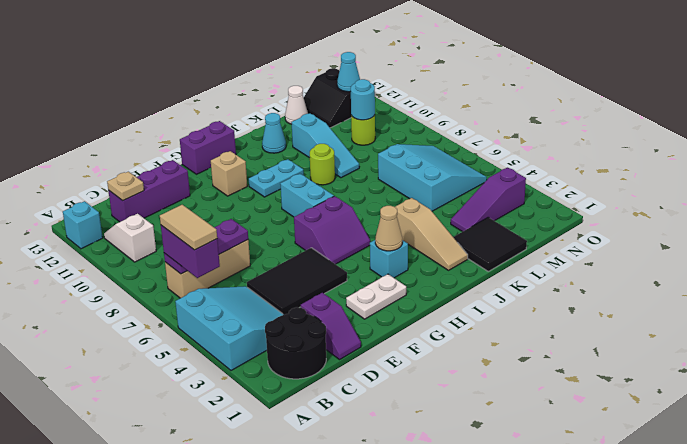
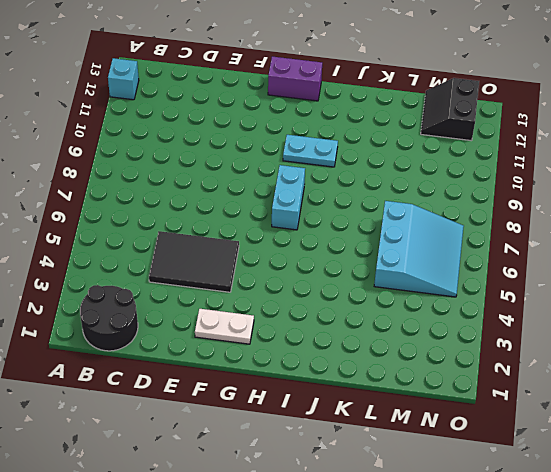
none -> cyan 3x3 slope [175,286,284,371]
none -> tan 1x3 brick [165,240,250,298]
none -> white 1x2 slope [104,214,156,262]
none -> purple 1x3 brick [108,160,190,222]

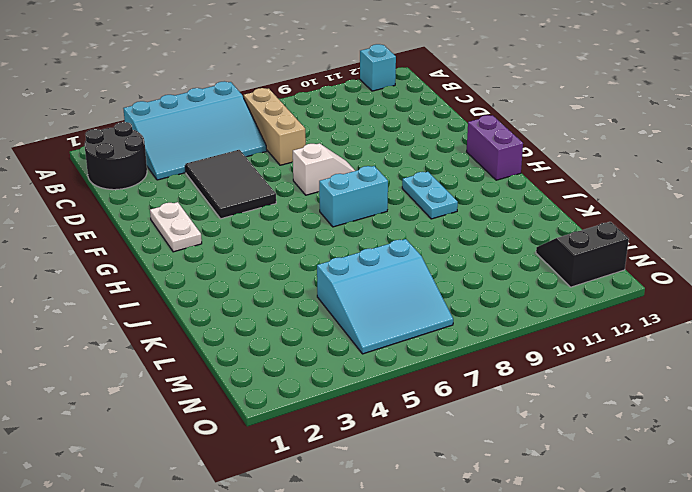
cyan 3x4 slope [123,81,267,180] -> cyan 3x3 slope [175,286,284,371]
white 1x2 slope [293,143,355,195] -> white 1x2 slope moved to [104,214,156,262]
none -> purple 1x3 brick [108,160,190,222]
none -> purple 1x2 slope [301,293,361,360]
none -> purple 2x2 slope [294,196,370,264]
none -> tan 1x1 brick [211,151,247,196]

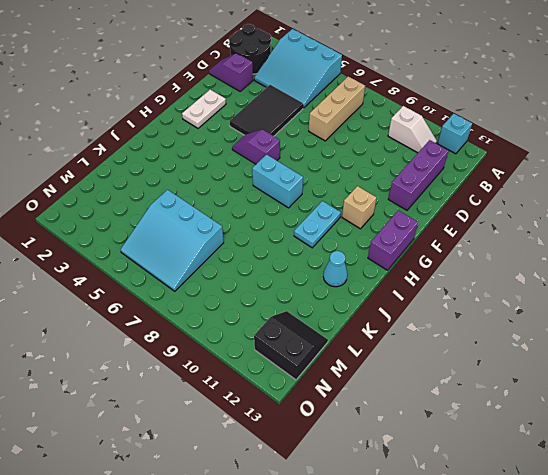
purple 1x2 slope [232,130,280,164] -> purple 2x2 slope [294,196,370,264]
none -> cyan 1x1 brick [370,240,408,278]
none -> tan 1x3 slope [395,198,468,270]
none -> lime 1x1 round brick [310,144,335,185]
none -> black 2x2 tile [453,217,527,271]

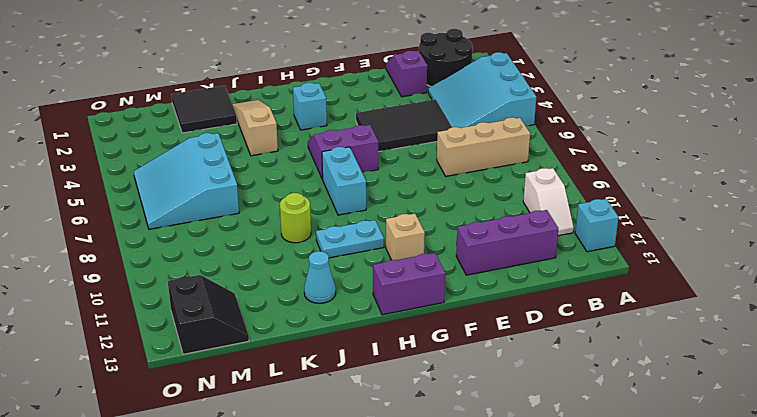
none -> white 1x2 plate [346,274,406,319]
none -> cyan 1x3 slope [291,114,359,178]
none -> purple 1x3 slope [451,168,526,232]
none -> white 1x1 cone [285,86,308,124]

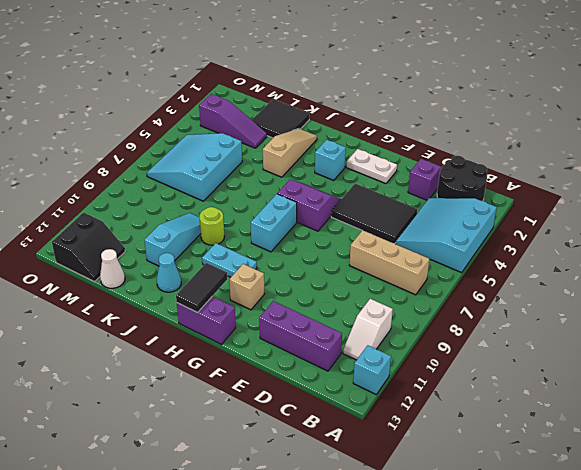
black 1x2 tile [176,263,227,313] -> none
none -> lime 1x1 round brick [351,115,375,145]
none -> purple 1x3 plate [164,219,248,274]
none -> tan 1x1 plate [107,172,144,201]
none -> tan 1x1 cone [375,206,402,251]

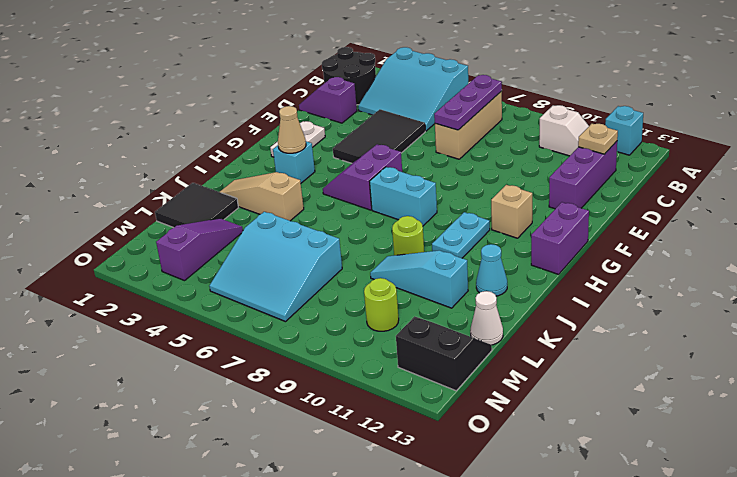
none -> cyan 1x1 round brick [351,79,375,120]
none -> cyan 1x1 cone [337,52,360,92]
none -> purple 1x2 brick [161,225,220,278]
none -> tan 1x2 tile [160,205,217,250]

